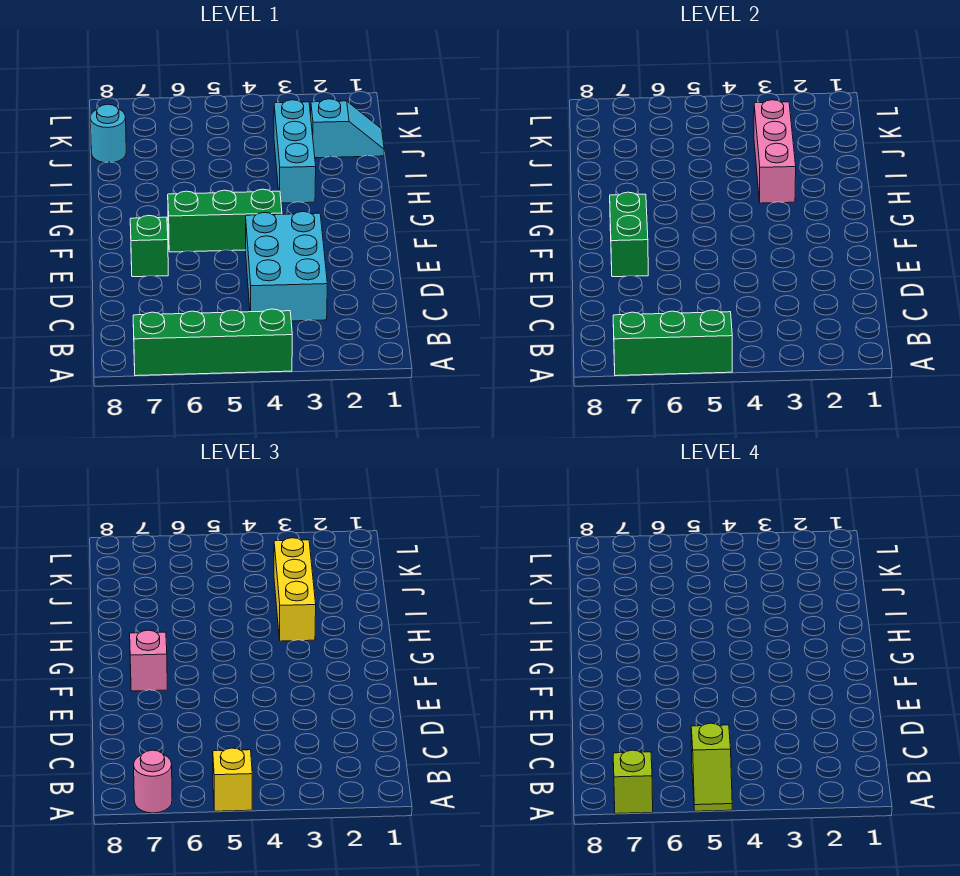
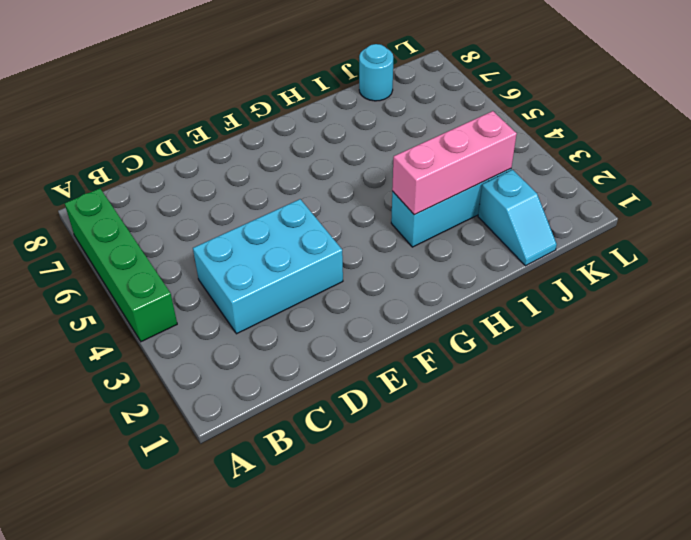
none -> green 1x1 brick [130,215,168,277]
none -> green 1x3 brick [168,189,282,252]
none -> green 1x3 brick [613,310,732,376]

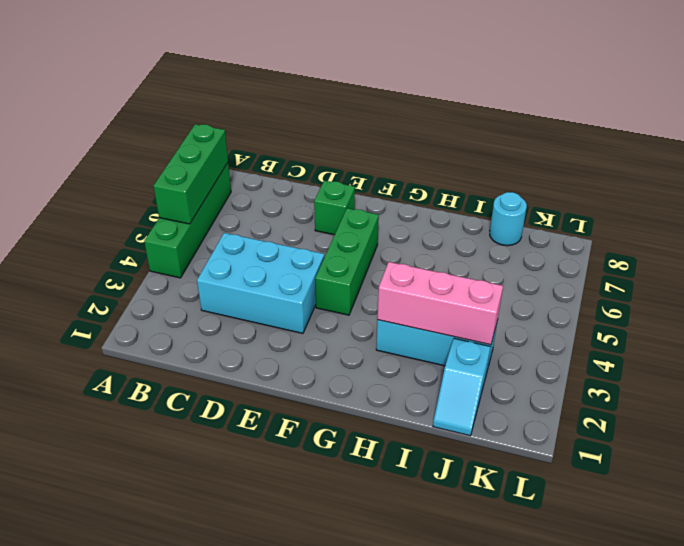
none -> green 1x2 brick [610,192,648,277]
none -> yellow 1x1 brick [213,748,252,811]
none -> pink 1x1 round brick [134,750,172,813]

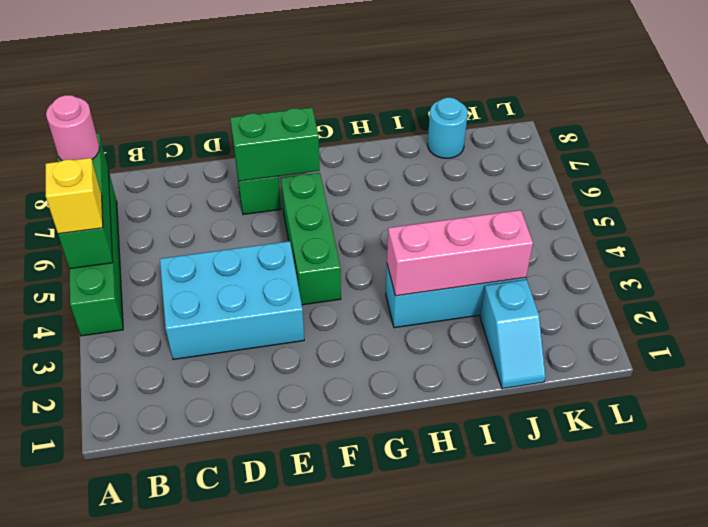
none -> pink 1x1 brick [130,630,167,691]
none -> yellow 1x3 brick [274,538,316,641]
none -> lime 1x2 slope [691,723,732,811]

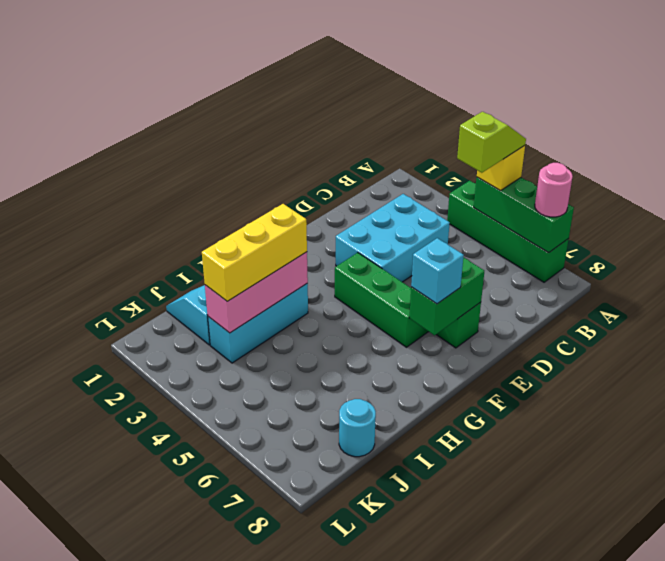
cyan 1x1 brick [411,238,464,304] -> pink 1x1 brick [130,630,167,691]
none -> lime 1x1 brick [613,750,653,814]

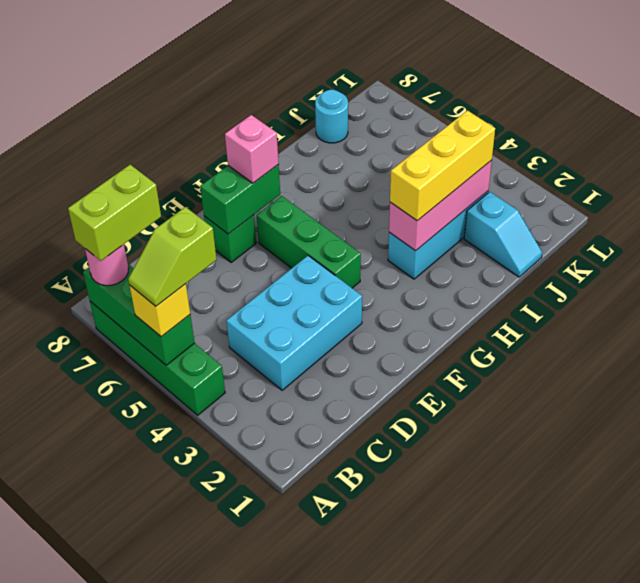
lime 1x2 brick [68,165,161,261] -> lime 1x1 brick [613,750,653,814]

